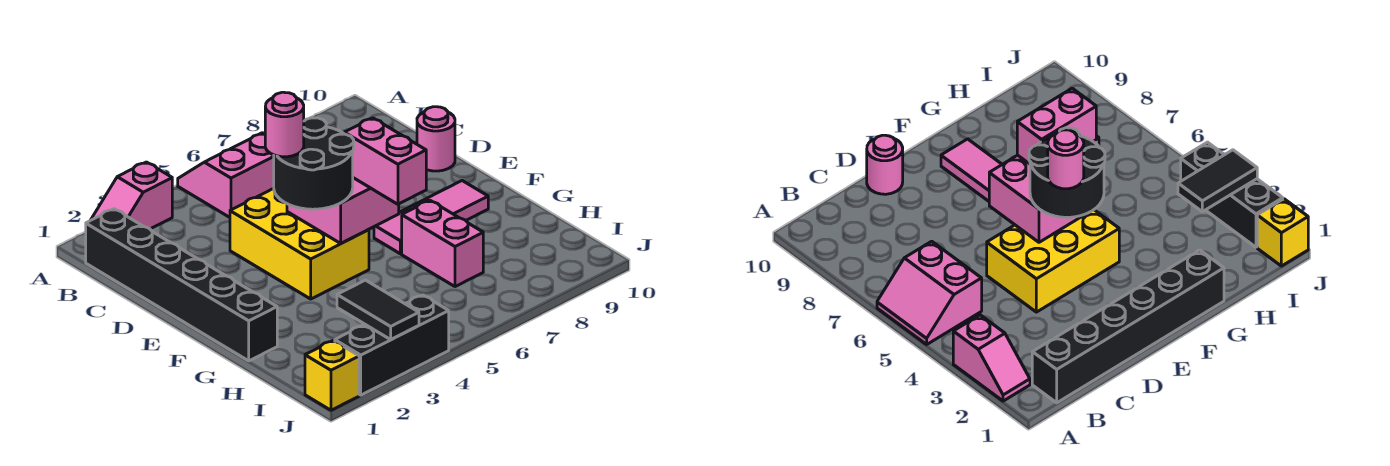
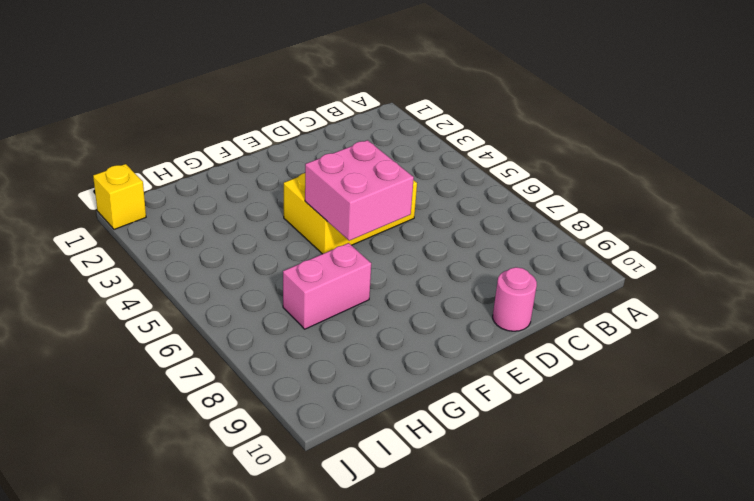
none -> pink 1x2 slope [91,162,172,229]
none -> pink 2x2 slope [178,133,274,217]
none -> black 1x6 brick [86,209,277,361]

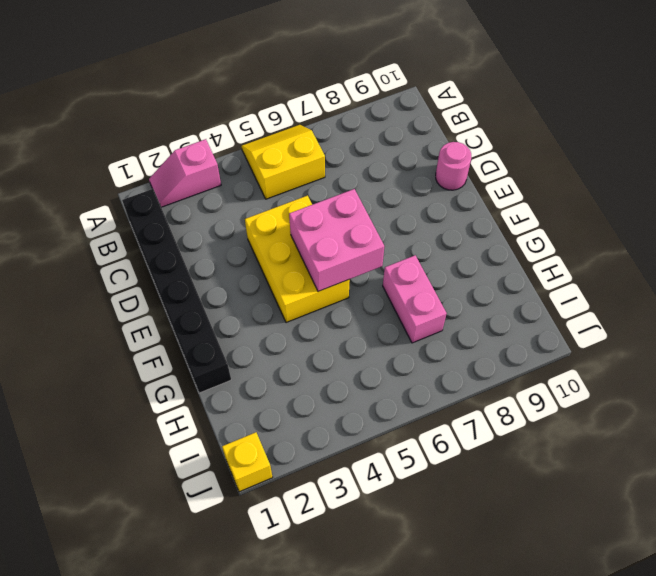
yellow 2x2 slope [241,125,325,199] -> pink 2x2 slope [178,133,274,217]
none -> pink 1x3 tile [374,181,488,254]
none -> black 1x3 brick [335,295,449,395]
none -> black 1x2 tile [337,280,419,339]

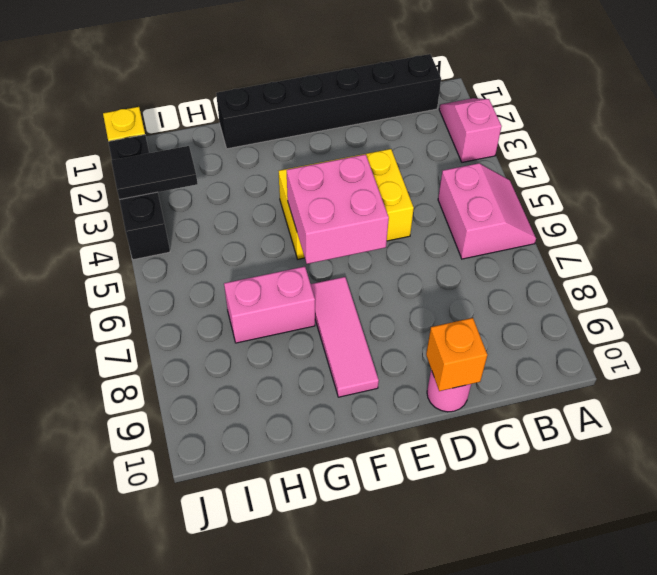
orange 1x1 brick [426,318,487,391] -> none
none -> black 2x2 round brick [274,118,354,209]
none -> pink 1x2 brick [344,118,426,204]
none -> pink 1x1 round brick [265,92,304,157]

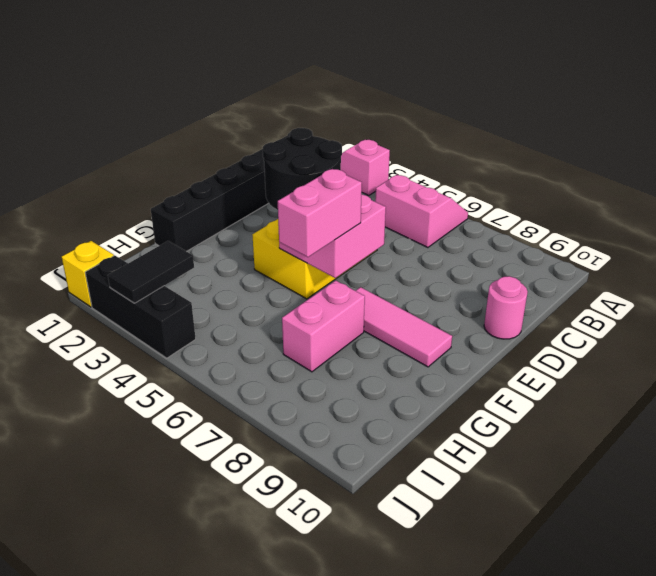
none -> pink 1x1 round brick [265,92,304,157]

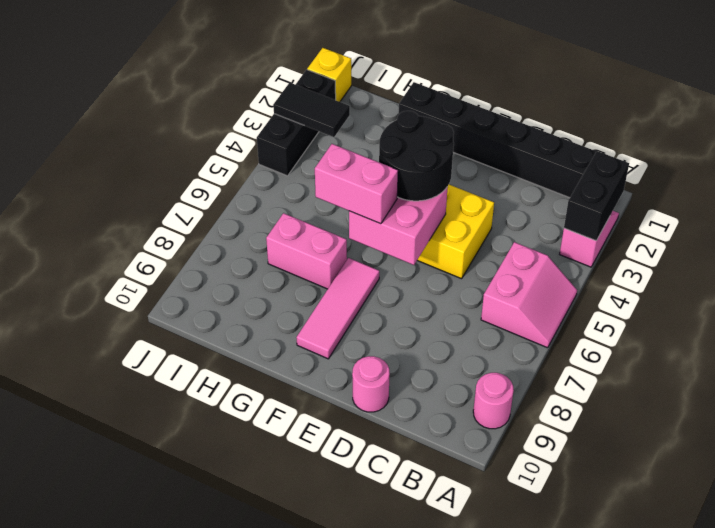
black 1x2 brick [564,151,629,241] -> none
pink 1x1 round brick [473,373,514,429] -> pink 1x1 round brick moved to [265,92,304,157]

